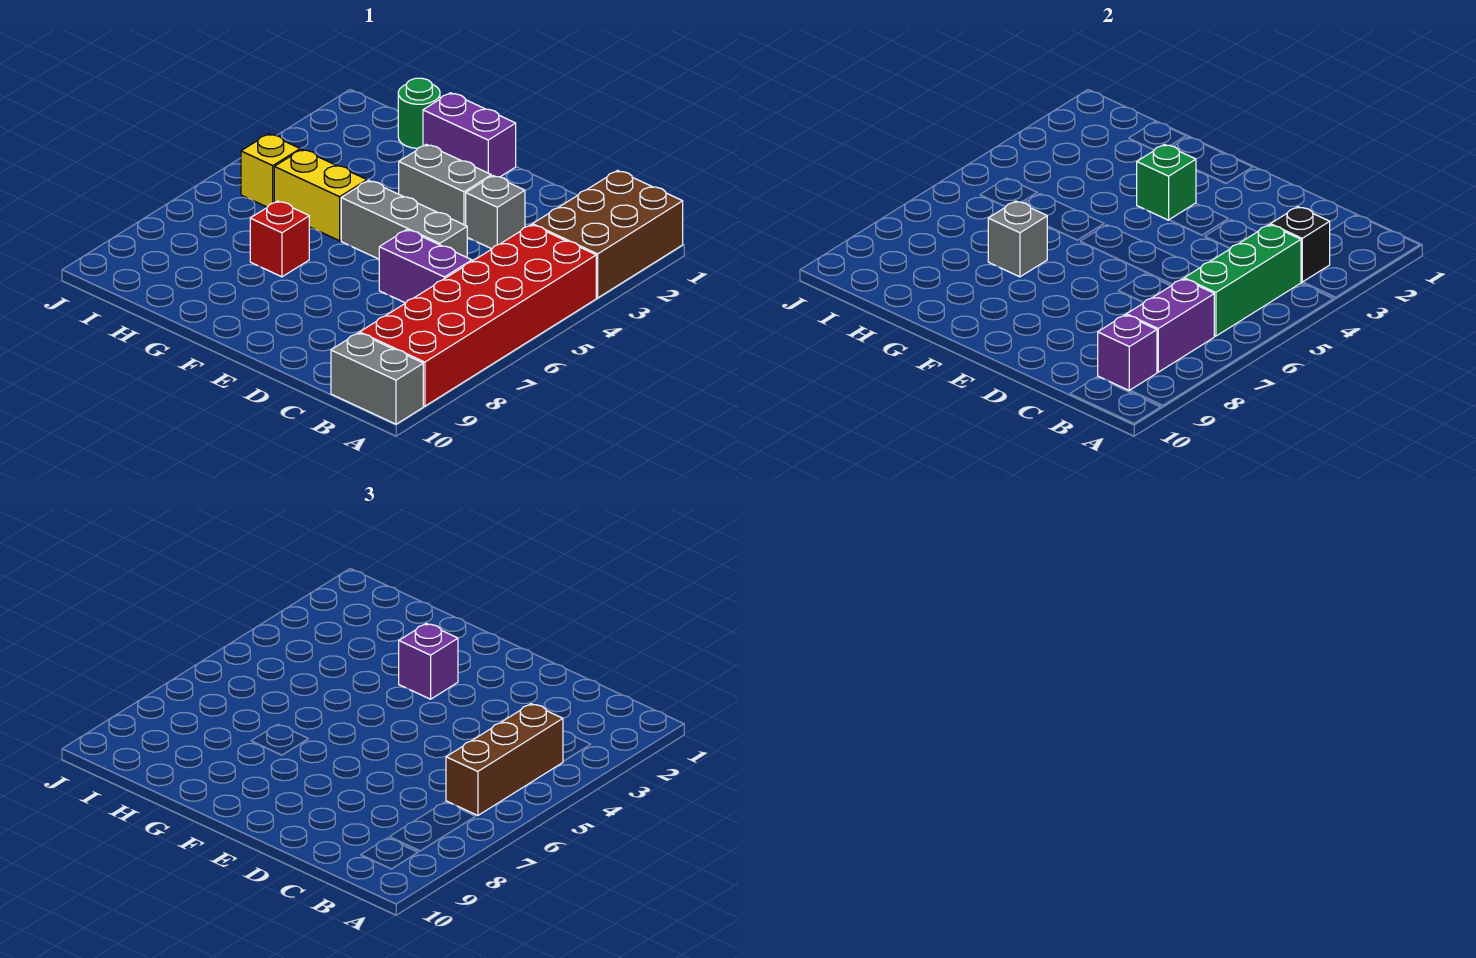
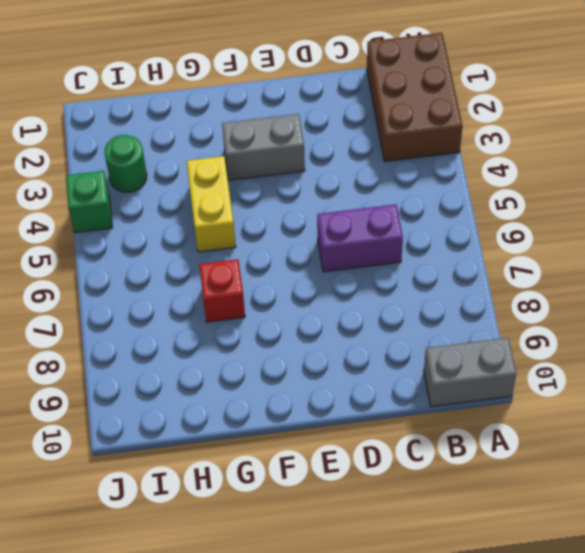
yellow 1x2 brick [187,156,236,252] -> yellow 1x2 brick turned to [274,150,367,241]
green 1x1 round brick [105,135,147,192] -> green 1x1 round brick moved to [398,78,440,149]
green 1x1 brick [66,171,112,233] -> green 1x1 brick moved to [1137,144,1196,220]
none -> red 2x6 brick [360,225,596,406]
none -> grey 1x1 brick [466,176,525,249]
none -> grey 1x3 brick [341,180,467,259]

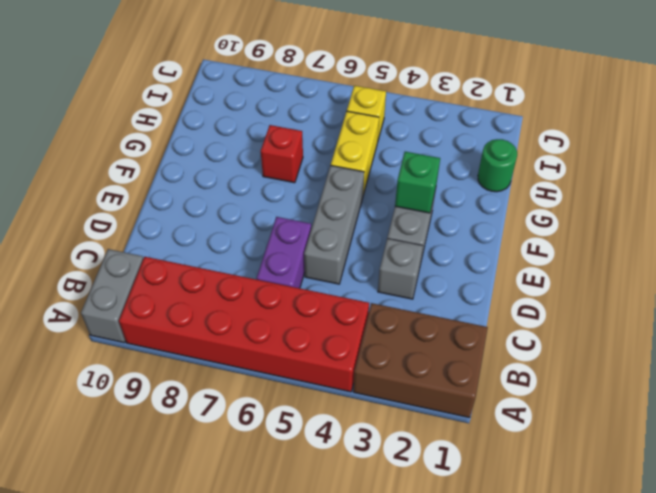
none -> purple 1x2 brick [423,93,516,177]
none -> black 1x1 brick [1270,207,1330,282]
none -> green 1x3 brick [1184,225,1301,336]

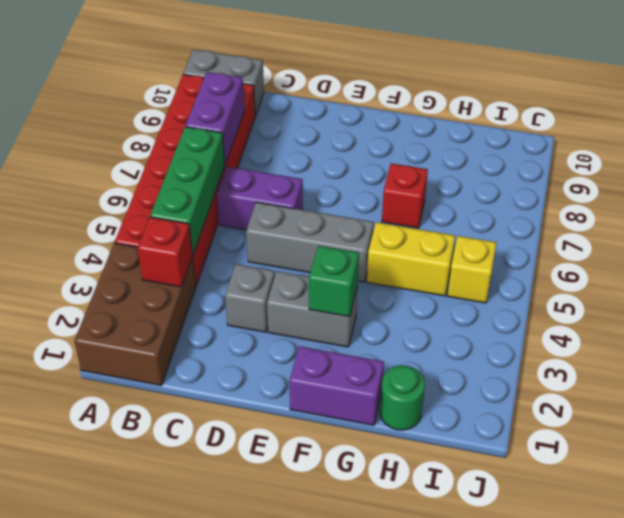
red 1x1 brick [138,217,193,287] -> black 1x1 brick [1270,207,1330,282]
none -> purple 1x1 brick [1098,315,1157,391]
none -> grey 1x1 brick [988,201,1047,277]
none -> brown 1x3 brick [446,704,563,816]

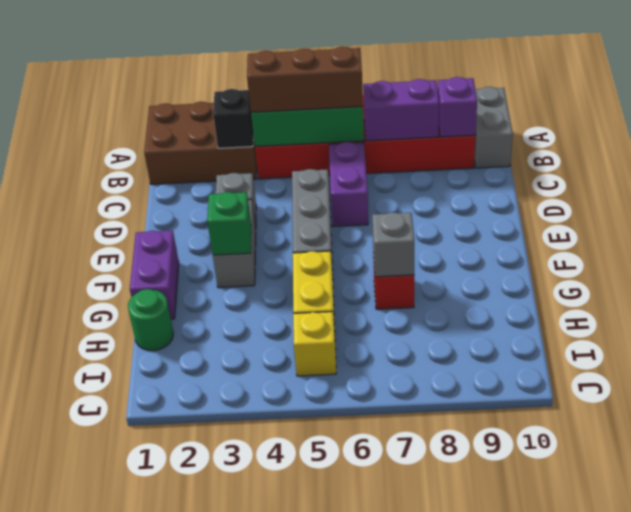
none -> purple 1x1 brick [399,623,458,699]

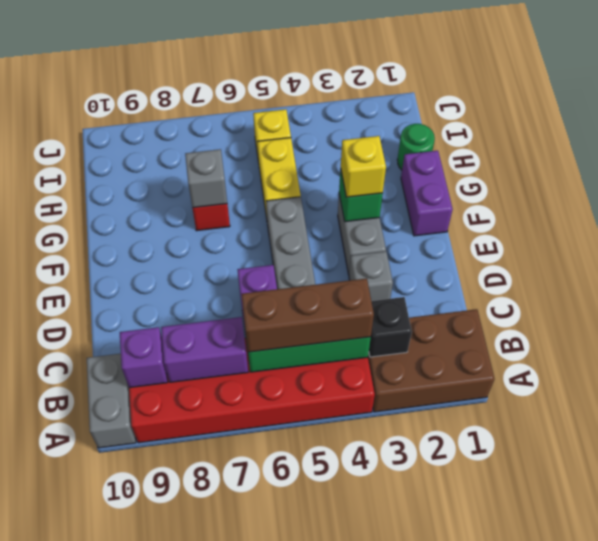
yellow 1x1 brick [341,136,386,197] -> purple 1x1 brick [399,623,458,699]

